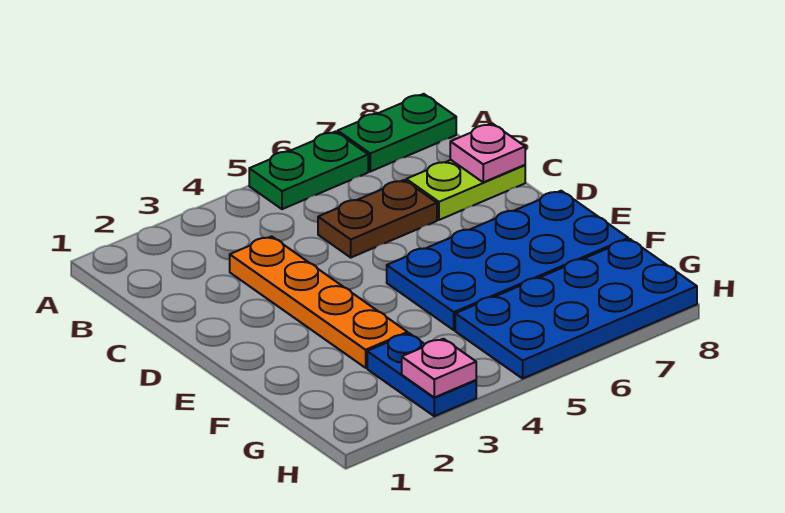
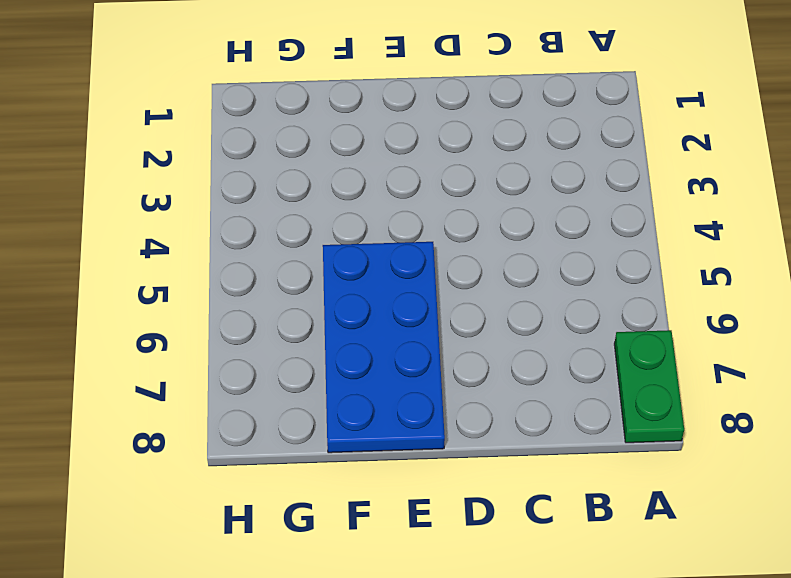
none -> green 1x2 plate [249,132,368,209]
none -> orange 1x4 plate [230,236,408,368]

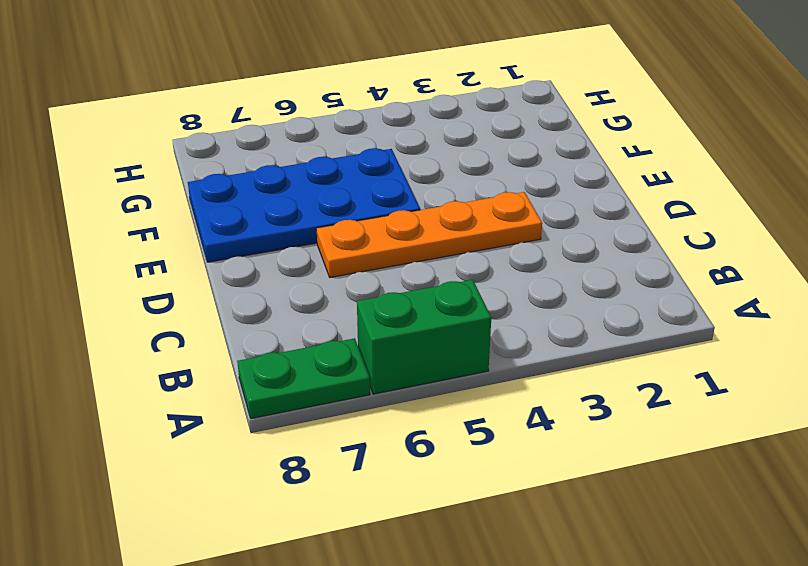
green 1x2 brick [357,280,491,394] -> green 1x2 plate [249,132,368,209]
orange 1x4 plate [316,192,542,277] -> orange 1x4 plate turned to [230,236,408,368]
none -> brown 1x2 plate [318,180,437,257]
none -> lime 1x2 plate [406,160,525,220]

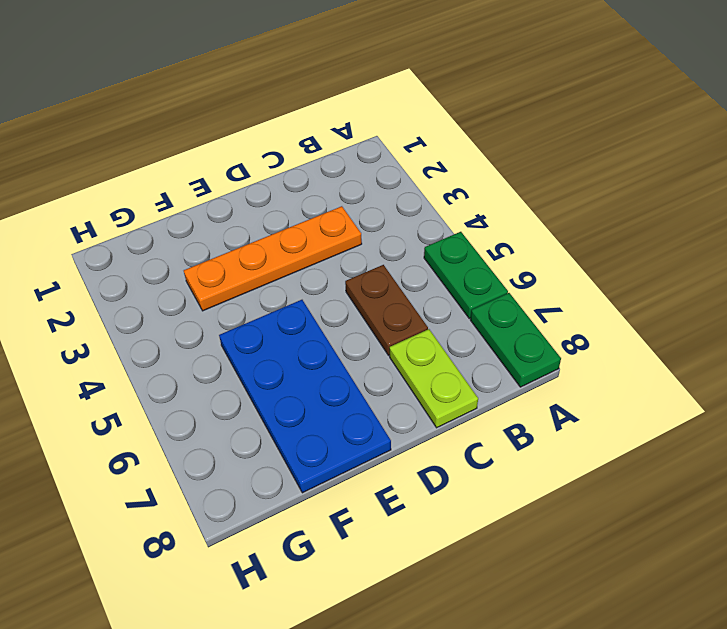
none -> blue 1x2 plate [367,333,476,416]
none -> blue 2x4 plate [455,239,697,379]

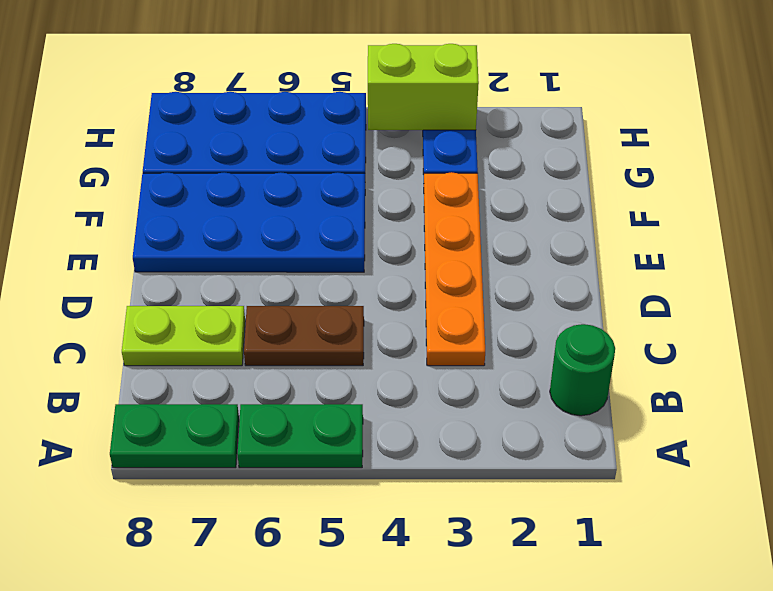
green 1x1 round brick [550,324,615,416] -> none
lime 1x2 brick [368,44,479,130] -> pink 1x1 plate [402,339,476,397]
none -> pink 1x1 plate [450,124,525,182]

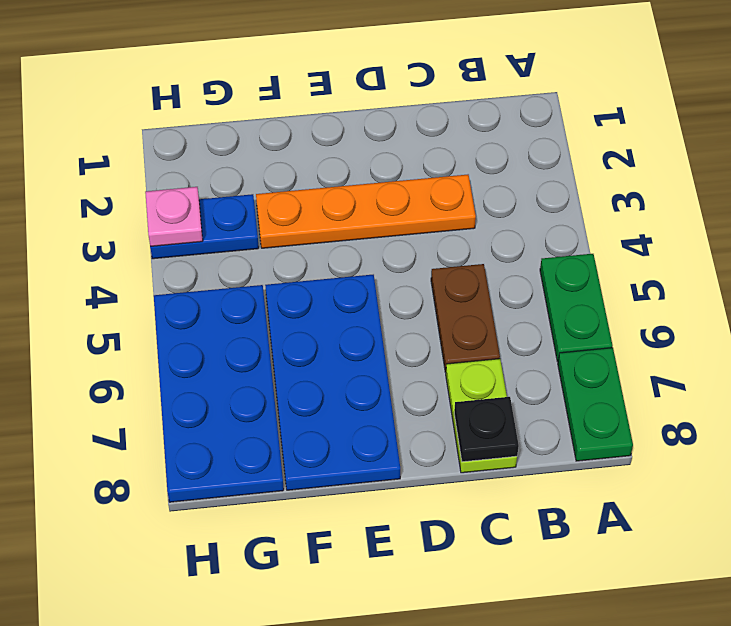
black 1x1 plate [454,397,519,462] -> pink 1x1 plate [450,124,525,182]

